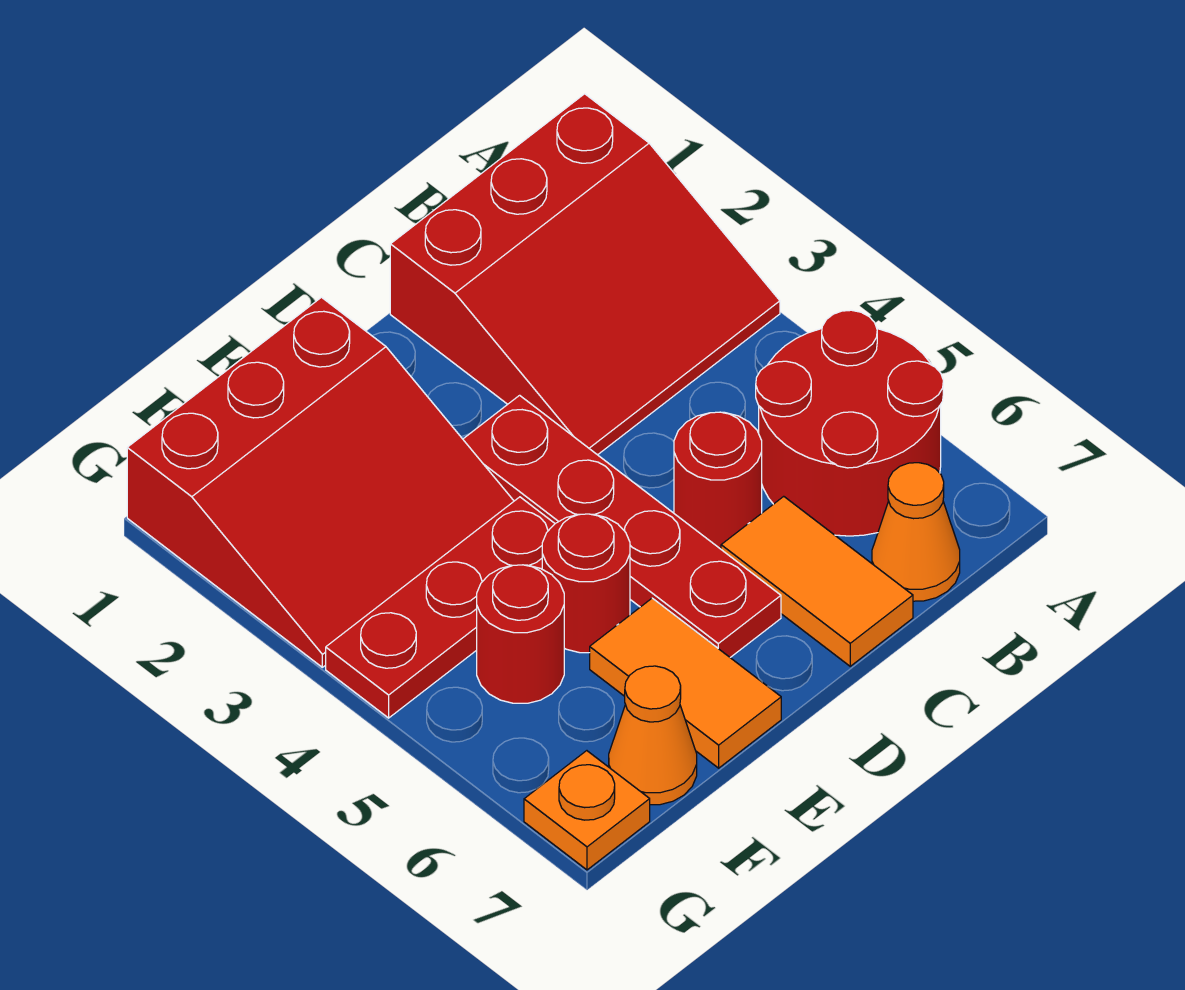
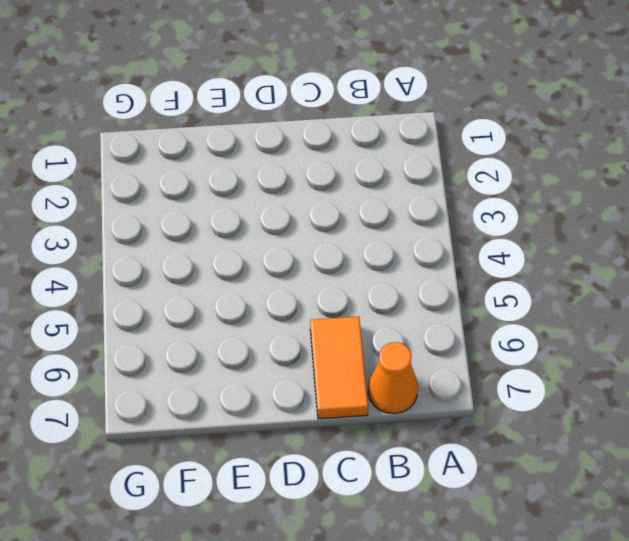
none -> red 3x3 slope [390,94,780,455]
none -> red 2x2 round brick [756,310,943,536]
none -> red 1x1 round brick [674,412,762,549]

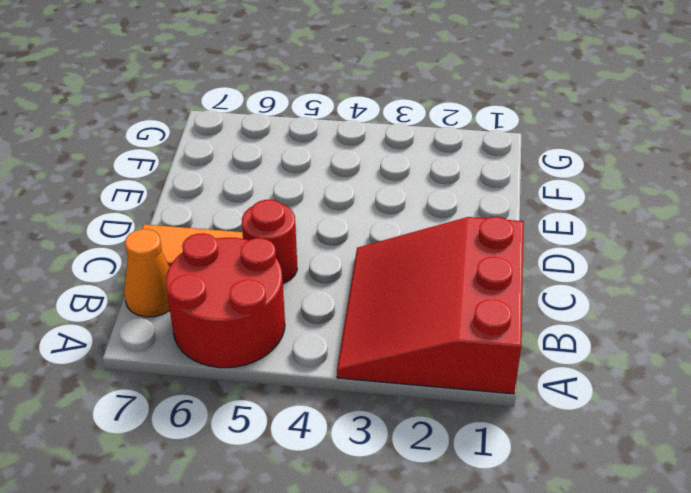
none -> red 1x4 plate [463,395,781,657]
none -> red 3x3 slope [127,297,514,667]
none -> red 1x3 plate [326,497,555,718]

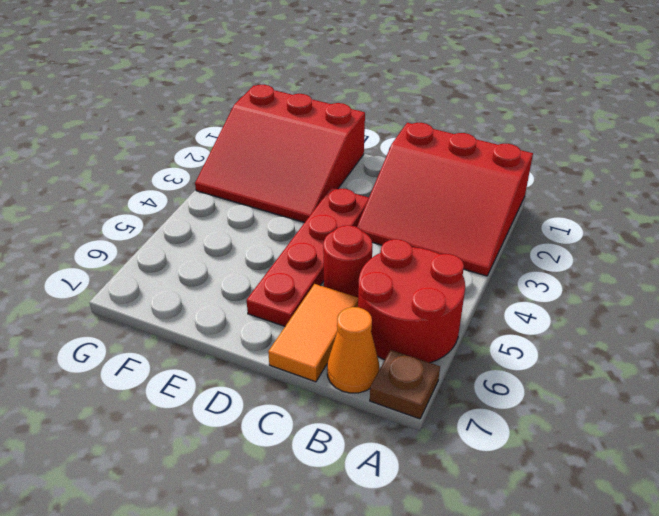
brown 1x1 plate [370,350,440,419] -> none
none -> red 1x3 plate [326,497,555,718]
none -> red 1x1 round brick [542,514,630,653]
none -> orange 1x2 tile [590,598,781,768]

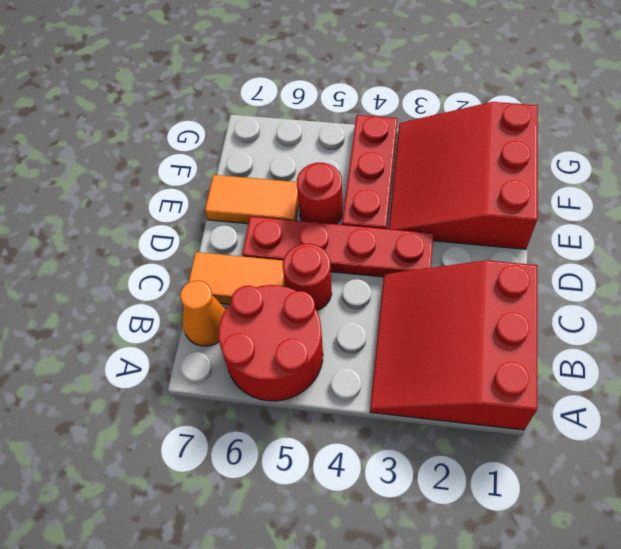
none -> red 1x1 round brick [477,565,564,703]
none -> orange 1x1 cone [609,666,697,805]
none -> orange 1x1 plate [524,751,650,870]

